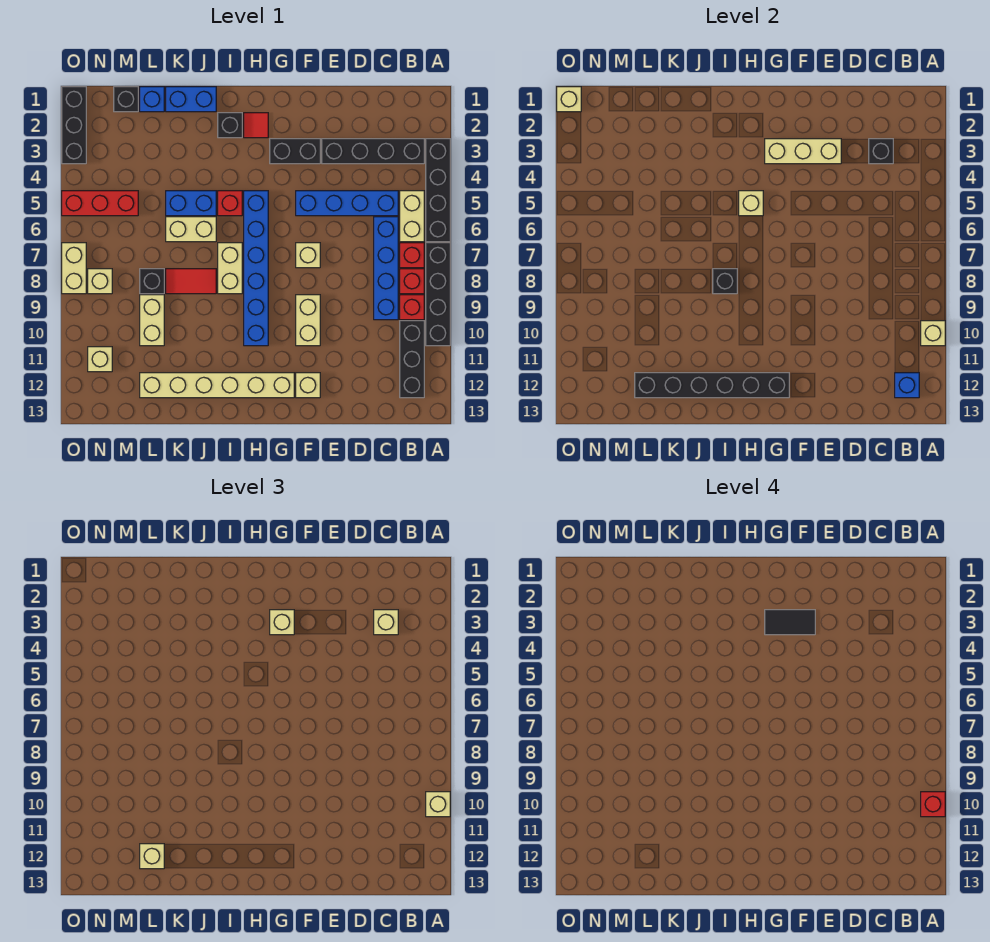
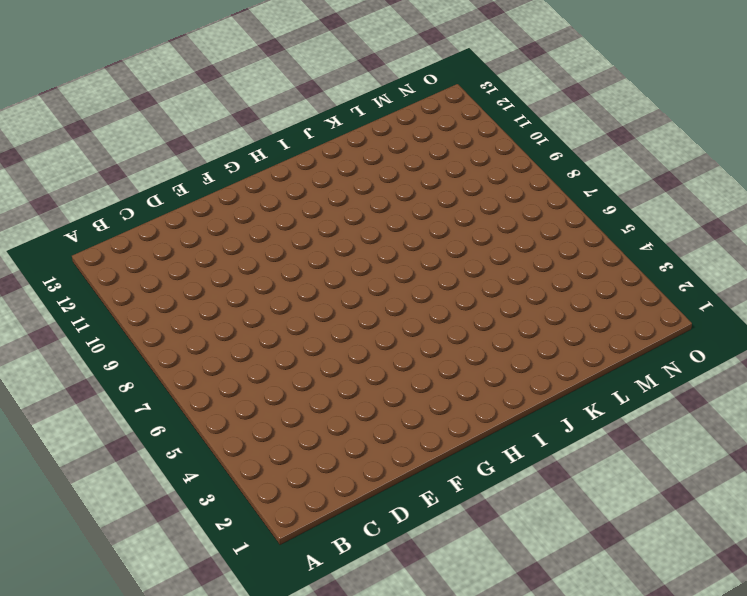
none -> black 1x4 brick [426,139,450,242]
none -> black 1x4 brick [426,243,450,346]
none -> black 1x4 brick [322,139,424,164]
none -> tan 1x2 brick [400,191,424,242]

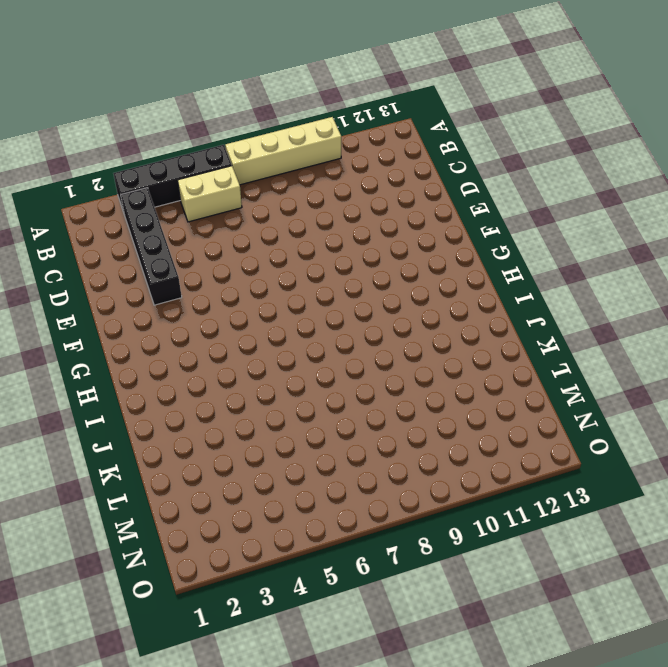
tan 1x4 brick [225,117,341,185] -> black 1x4 brick [426,243,450,346]
none -> red 1x1 brick [400,243,424,268]
none -> red 1x1 brick [400,269,424,294]
none -> red 1x1 brick [400,295,424,320]
none -> black 1x3 brick [400,321,424,398]

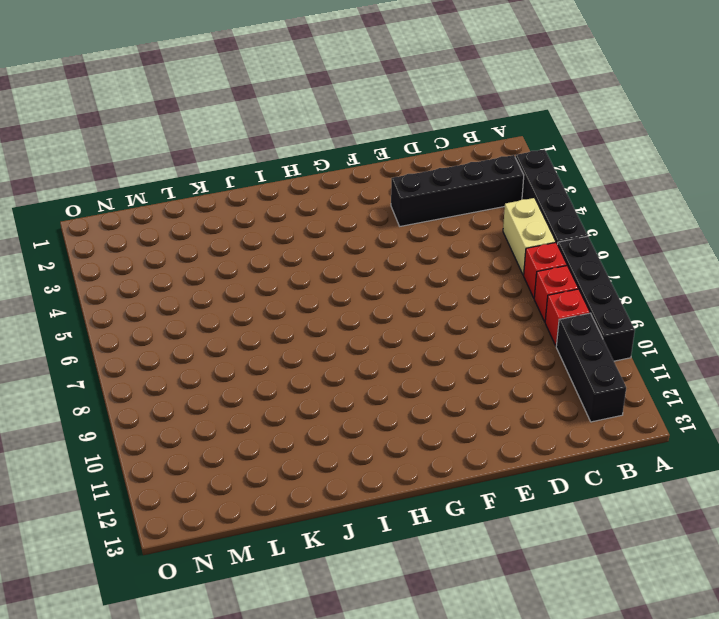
none -> blue 1x4 brick [296,191,398,216]
none -> blue 1x4 brick [374,217,398,320]
none -> black 1x2 brick [270,139,320,164]
none -> tan 1x1 brick [296,243,320,268]

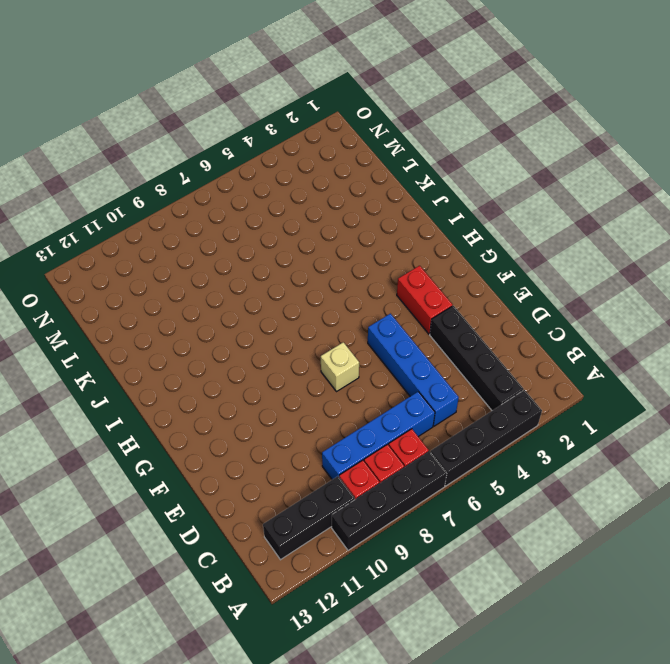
red 1x2 brick [397,266,453,334] -> black 1x2 brick [270,139,320,164]
none -> tan 1x2 brick [400,191,424,242]
none -> tan 1x2 brick [296,295,320,346]
none -> tan 1x1 brick [296,373,320,398]
none -> tan 1x6 brick [140,373,294,398]

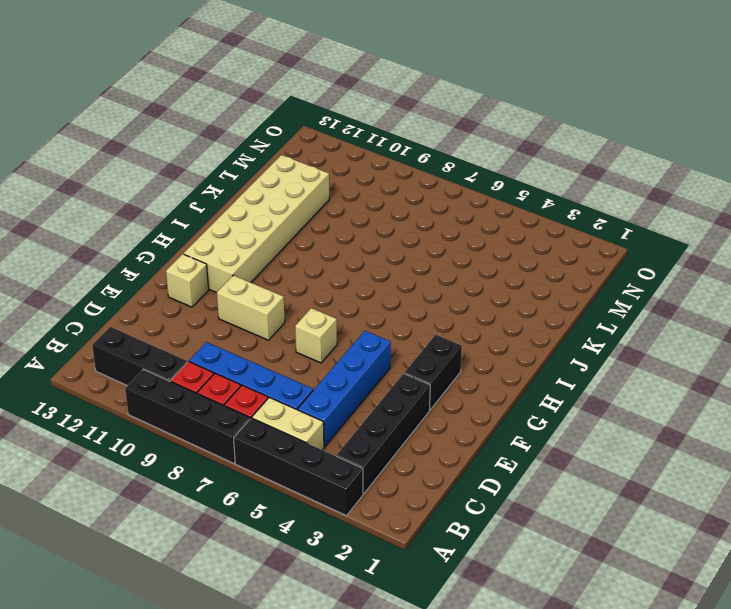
tan 2x6 brick [183,155,329,293] -> tan 1x6 brick [140,373,294,398]
none -> red 1x1 tile [244,113,268,138]
none -> blue 1x6 brick [244,191,268,346]
none -> black 1x1 brick [218,113,242,138]
none -> red 1x1 brick [218,191,242,216]

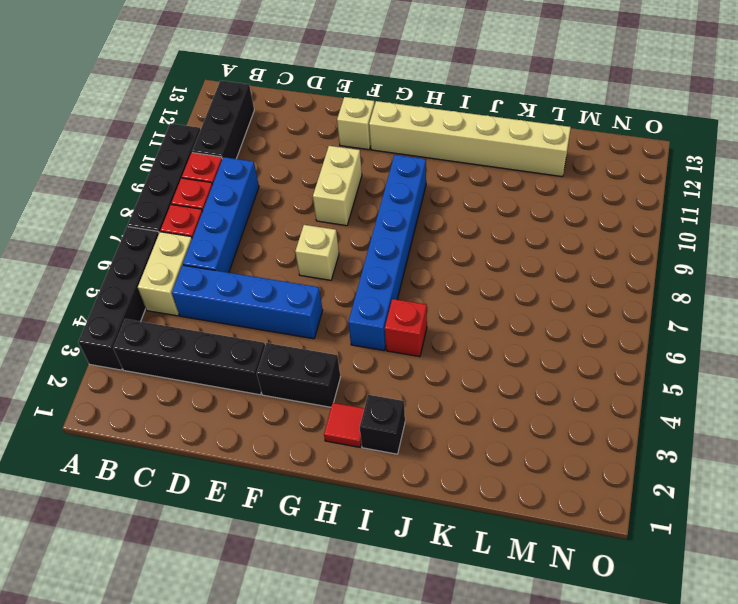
none -> tan 1x2 brick [218,243,242,294]
none -> blue 1x2 brick [166,87,216,112]
none -> blue 1x2 brick [166,191,216,216]
none -> tan 1x2 brick [166,217,216,242]

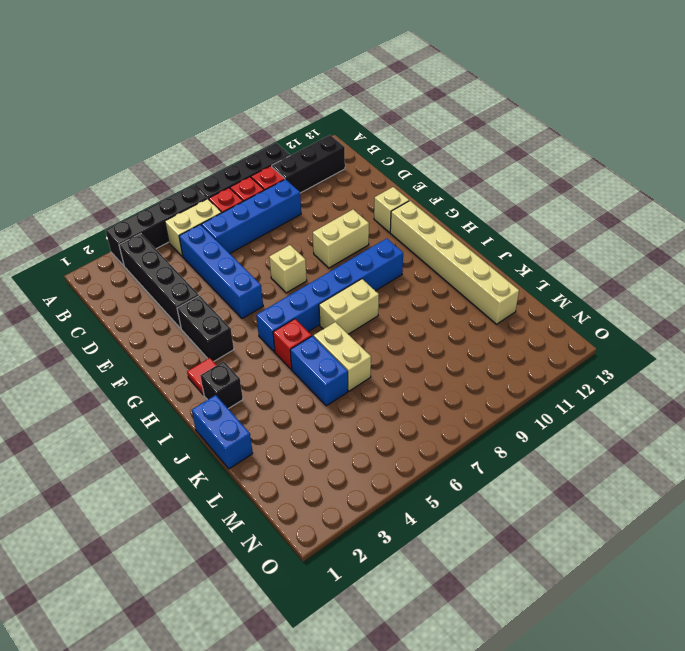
none -> red 1x2 tile [166,269,216,294]
none -> blue 1x1 brick [140,87,164,112]
none -> black 1x1 brick [140,269,164,294]
none -> tan 1x2 brick [140,295,164,346]

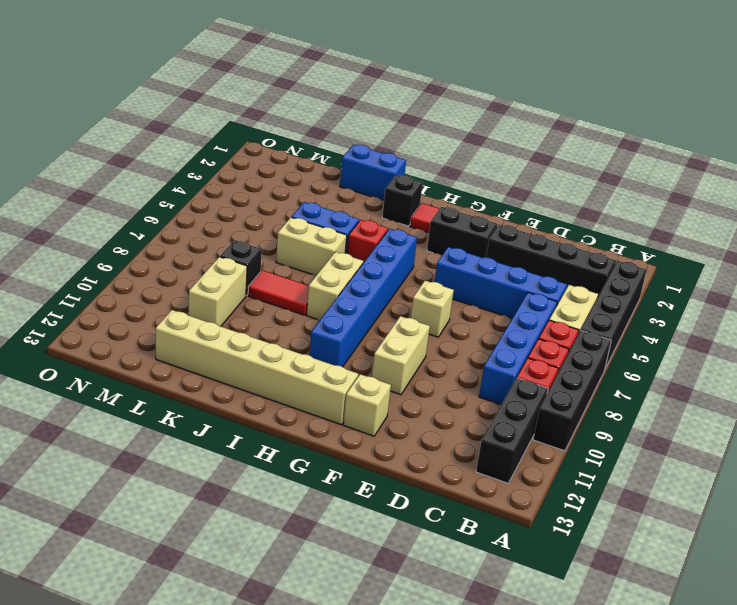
none -> blue 1x1 brick [140,87,164,112]
none -> black 1x1 brick [114,87,138,112]
none -> red 1x3 brick [62,191,138,216]
none -> tan 1x1 brick [88,269,112,294]

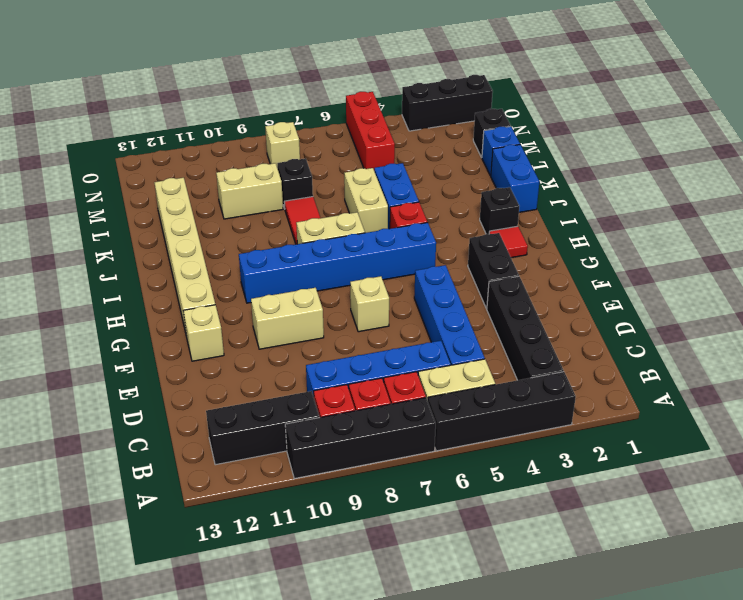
none -> tan 1x1 brick [88,347,112,372]
none -> tan 1x2 brick [62,243,86,294]
none -> tan 1x1 brick [921,321,945,346]
none -> blue 1x1 brick [895,373,919,398]

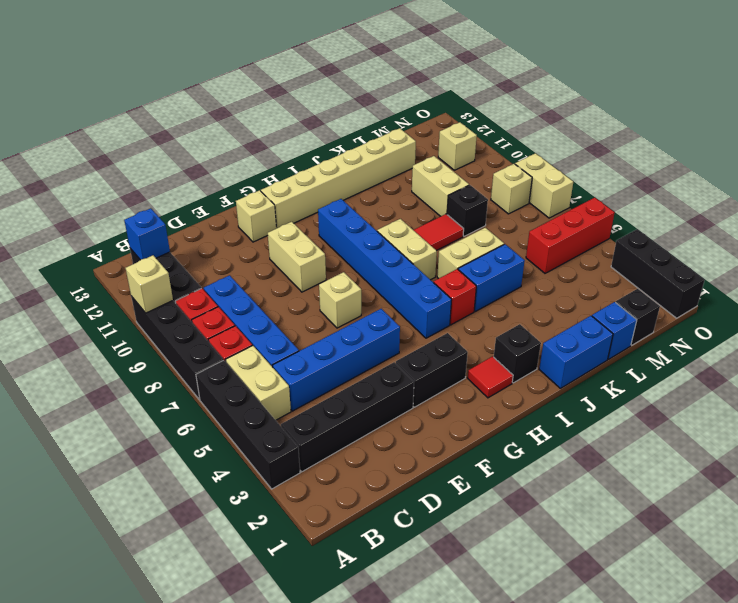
none -> black 1x1 brick [869,139,893,164]
none -> tan 1x3 brick [765,139,841,164]
none -> black 1x6 brick [635,373,789,398]
none -> tan 1x1 brick [739,191,763,216]

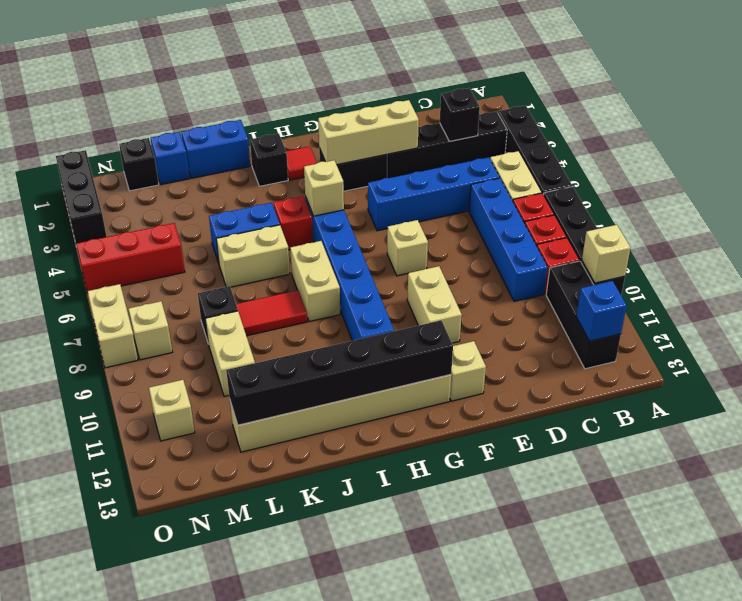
none -> black 1x1 brick [713,269,737,294]
none -> tan 1x1 brick [557,87,581,112]
none -> tan 1x1 brick [426,792,450,817]
none -> tan 1x1 brick [374,610,398,635]

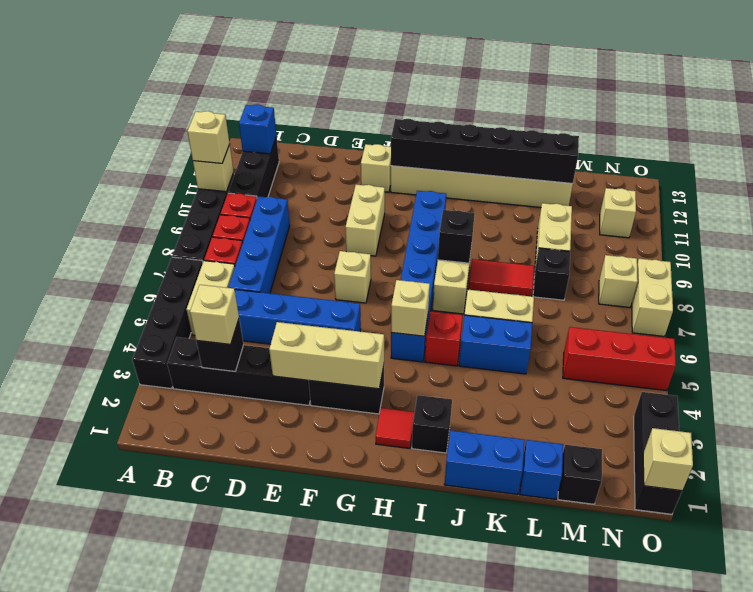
none -> tan 1x1 brick [270,610,294,635]
none -> tan 1x1 brick [140,844,164,869]
none -> red 1x1 brick [921,792,945,817]
none -> black 1x2 tile [765,610,815,635]

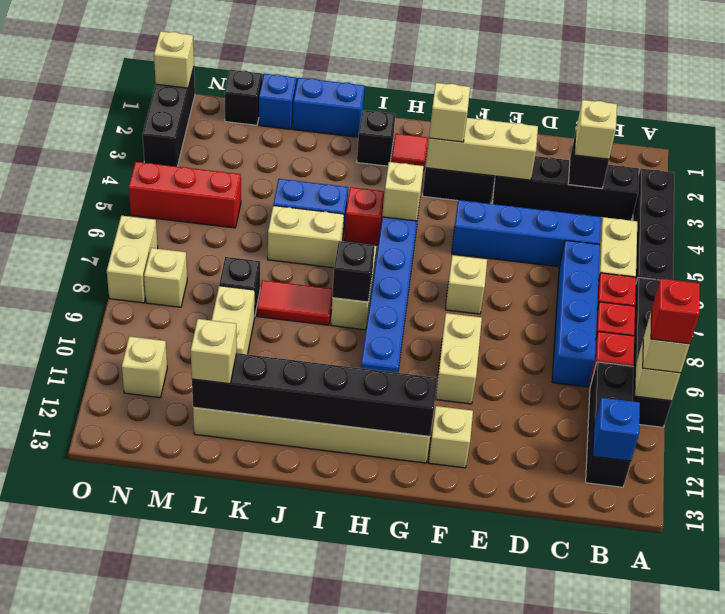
none -> black 1x2 tile [765,610,815,635]

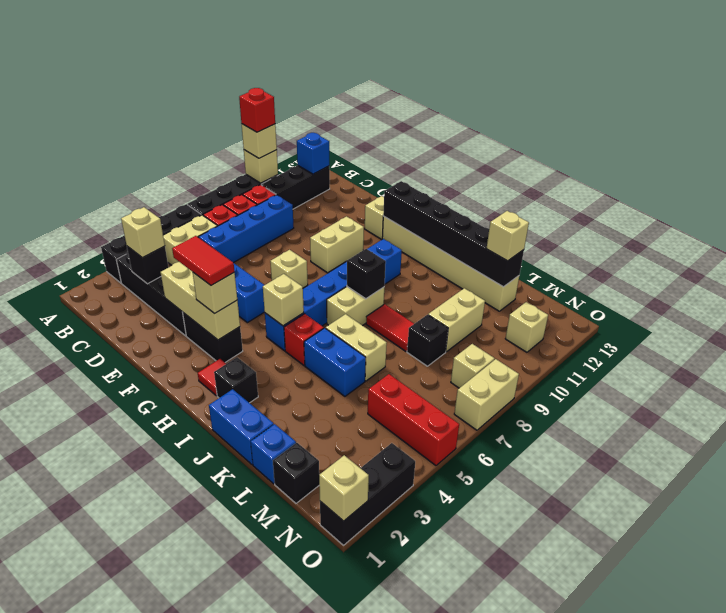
red 1x2 tile [172,236,235,285] -> black 1x2 tile [765,610,815,635]

